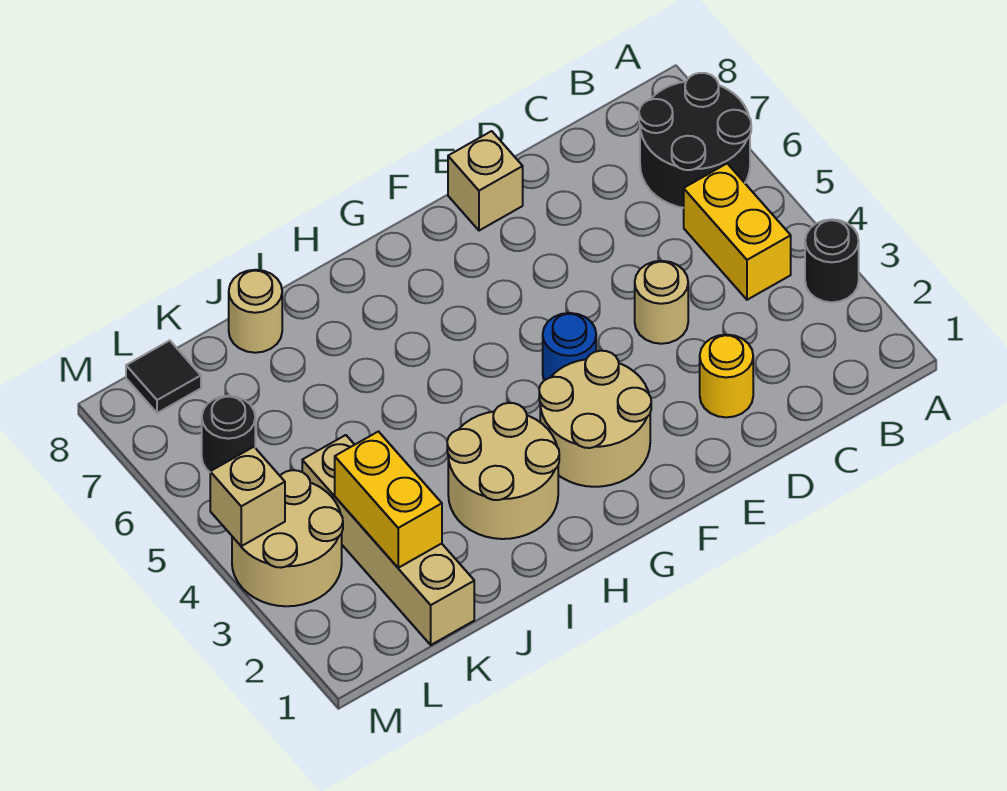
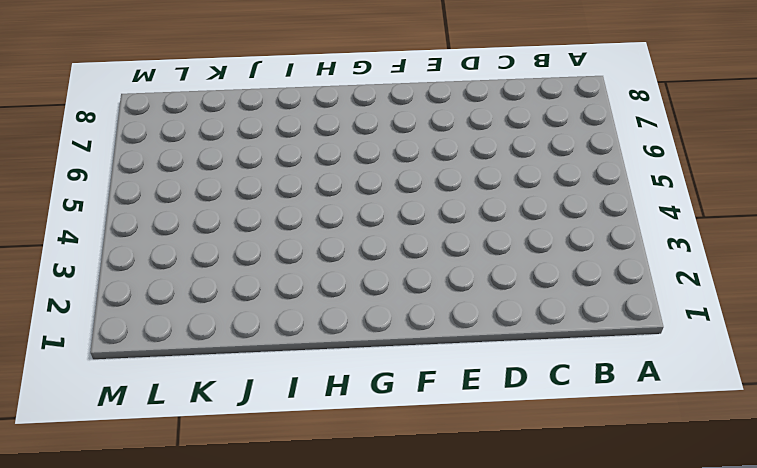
none -> black 1x1 round brick [805,219,859,302]
none -> black 2x2 round brick [639,73,751,208]
none -> yellow 1x2 brick [684,164,791,300]

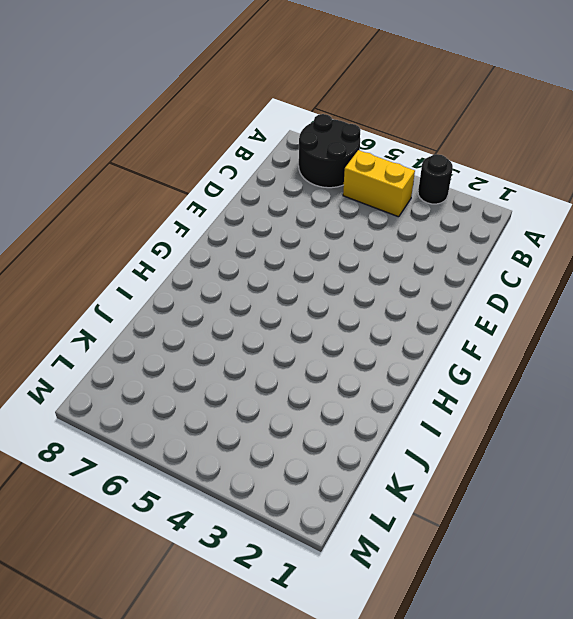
none -> yellow 1x1 round brick [700,335,753,417]
none -> tan 1x1 round brick [635,261,688,344]
none -> tan 1x1 brick [448,131,523,231]

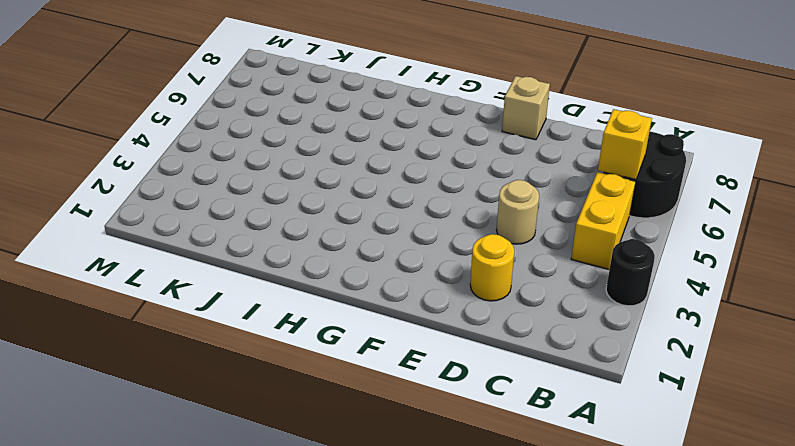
yellow 1x1 brick [598,109,652,180] -> none
none -> tan 2x2 round brick [539,351,651,487]
none -> blue 1x1 round brick [543,313,596,380]
none -> tan 2x2 round brick [447,403,559,539]

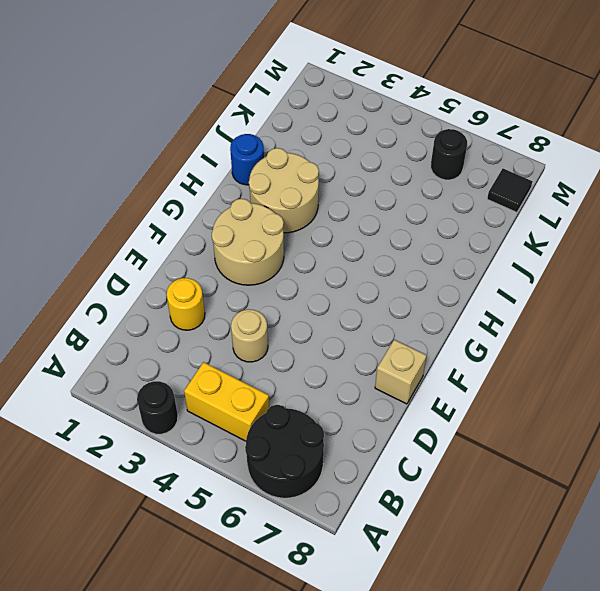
blue 1x1 round brick [230,134,264,185] -> blue 1x1 round brick moved to [543,313,596,380]
none -> tan 1x1 round brick [229,270,282,353]
none -> tan 1x4 brick [302,435,474,645]
none -> tan 2x2 round brick [232,470,343,606]

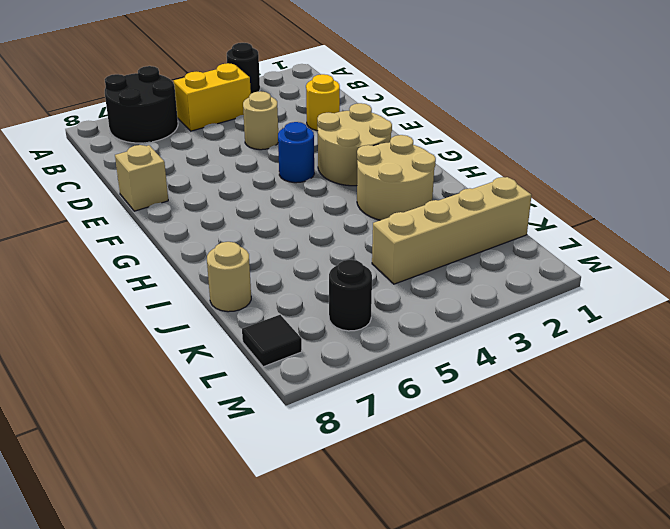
none -> tan 2x2 round brick [232,470,343,606]
none -> yellow 1x2 brick [335,431,442,568]
none -> tan 1x1 brick [210,447,285,546]

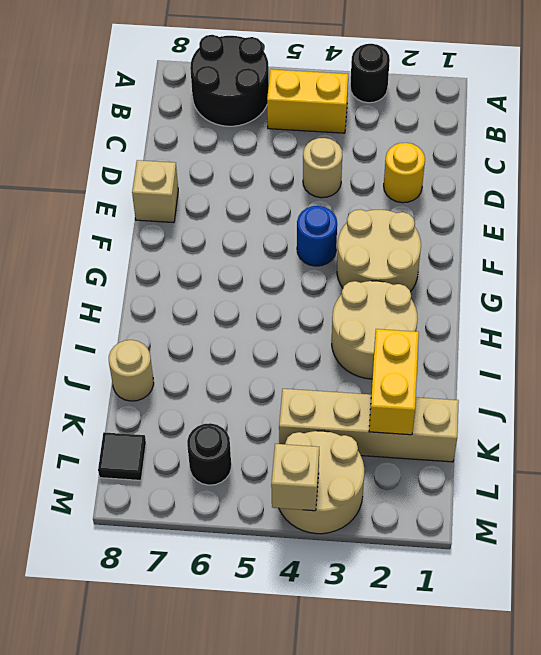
yellow 1x2 brick [369,329,419,435] -> yellow 1x2 brick turned to [335,431,442,568]

